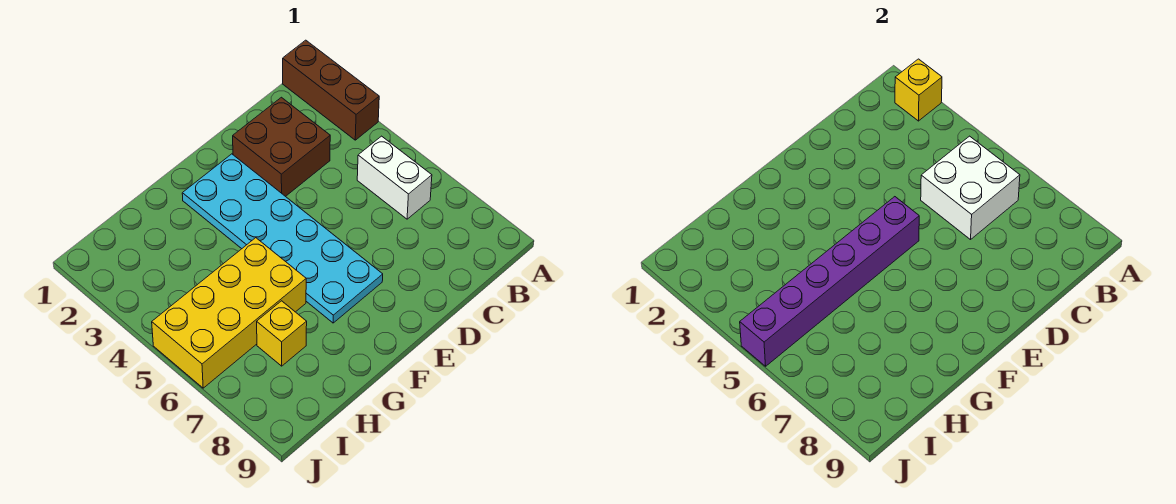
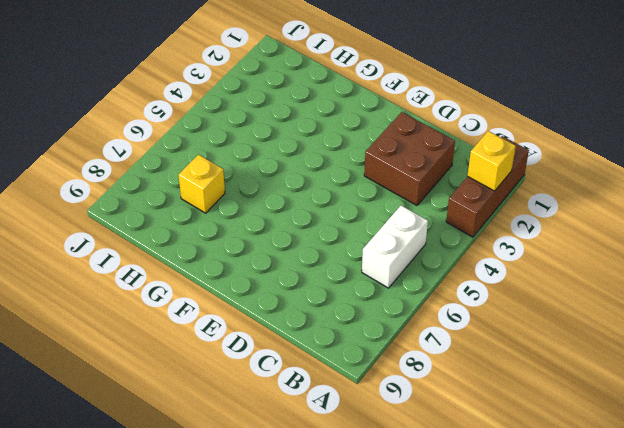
none -> cyan 2x6 plate [182,154,383,323]
none -> yellow 2x4 brick [152,238,306,388]

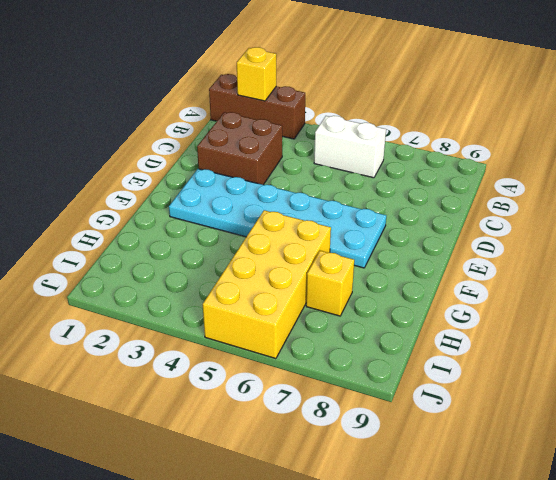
none -> white 2x2 brick [921,136,1020,240]
none -> purple 1x6 brick [740,197,919,366]

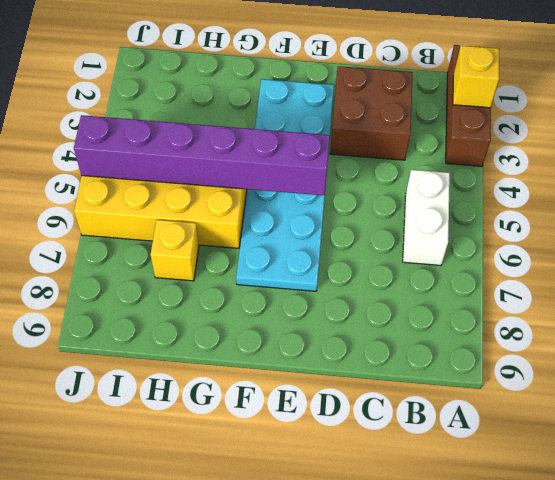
none -> white 2x2 brick [921,136,1020,240]

